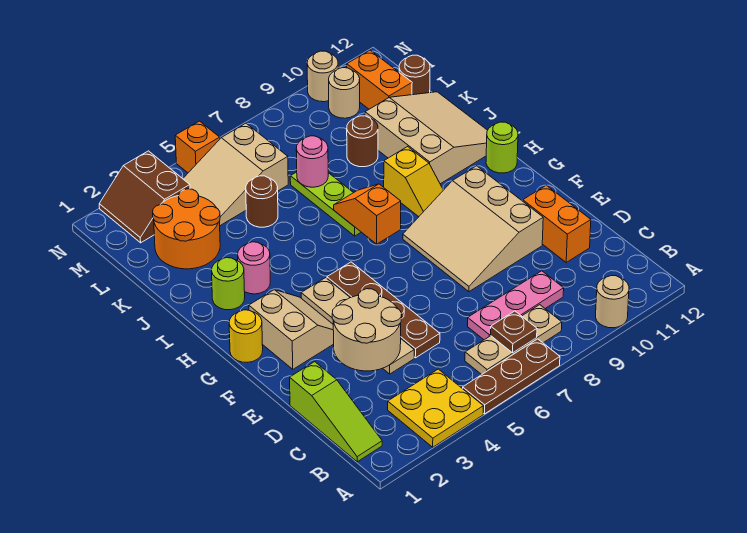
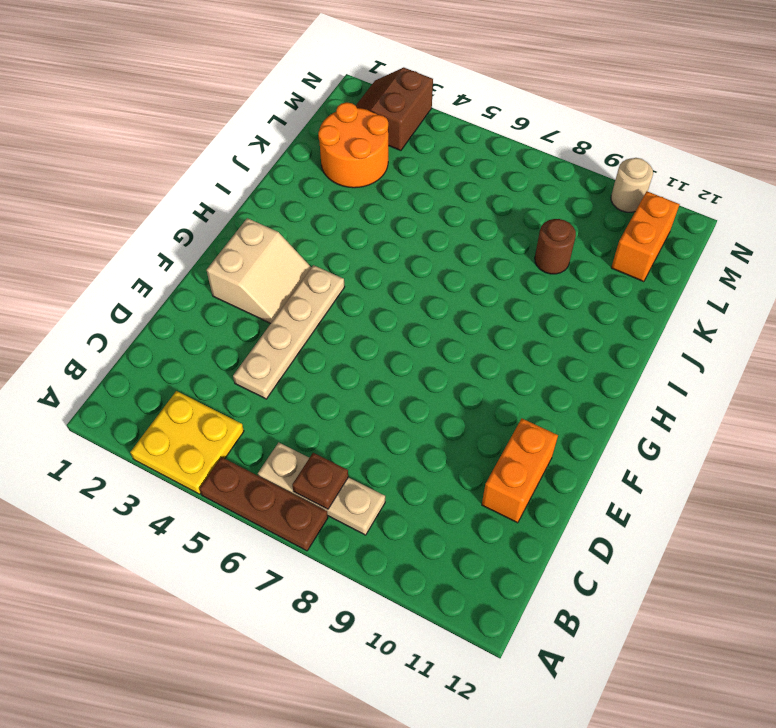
none -> tan 1x1 round brick [596,276,629,328]
none -> lime 1x3 slope [290,362,382,462]
none -> pink 1x3 plate [468,271,564,340]
none -> brown 1x4 plate [327,262,440,358]

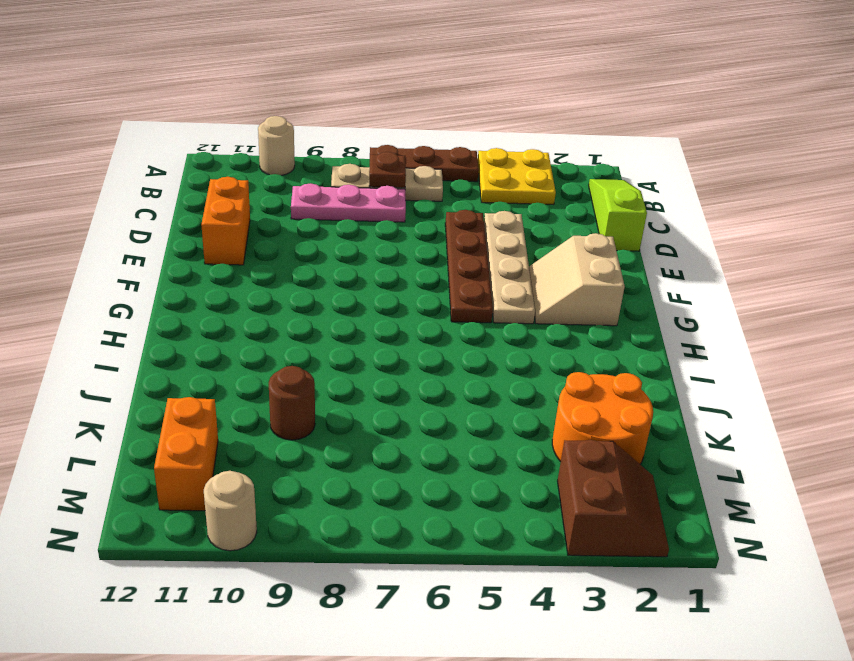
none -> tan 3x3 slope [403,166,543,292]
none -> yellow 1x1 round brick [229,310,263,362]
none -> yellow 1x2 slope [384,147,443,217]
none -> lime 1x1 round brick [486,122,518,173]

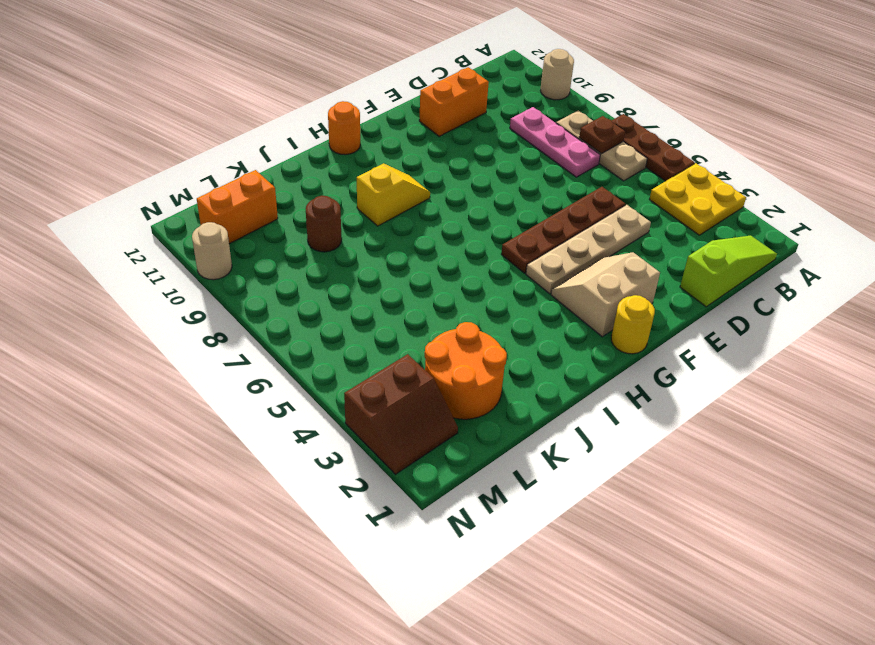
orange 1x1 round brick [328,101,360,155] -> lime 1x1 round brick [486,122,518,173]
none -> tan 3x3 slope [403,166,543,292]
none -> lime 1x1 round brick [212,258,245,310]
none -> pink 1x1 round brick [238,242,270,294]
none -> lime 1x3 plate [290,172,361,236]

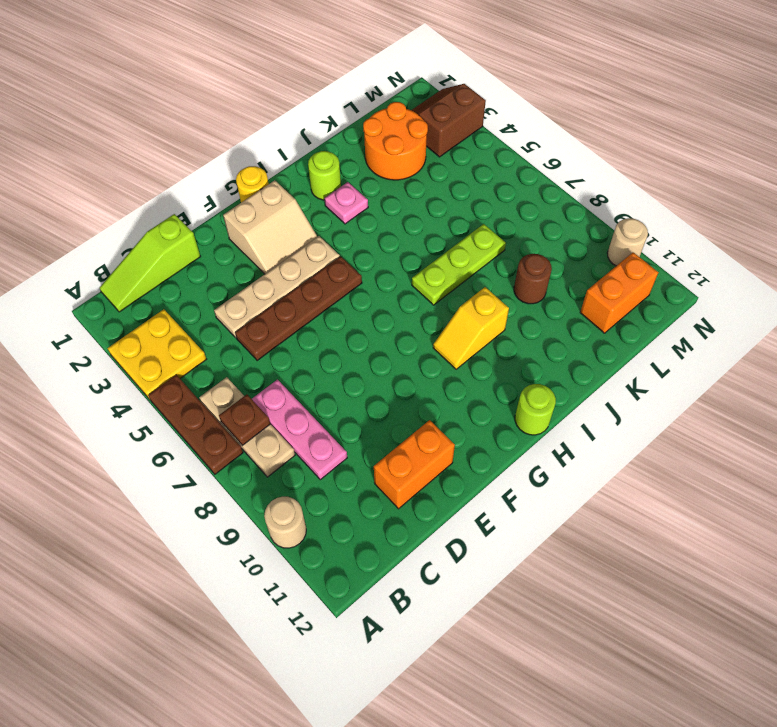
pink 1x1 plate [324,182,368,224] -> pink 1x1 round brick [238,242,270,294]
none -> tan 3x3 slope [403,166,543,292]
none -> tan 3x3 slope [365,92,488,184]
none -> brown 1x1 round brick [246,176,278,227]
none -> tan 2x3 slope [183,123,288,226]

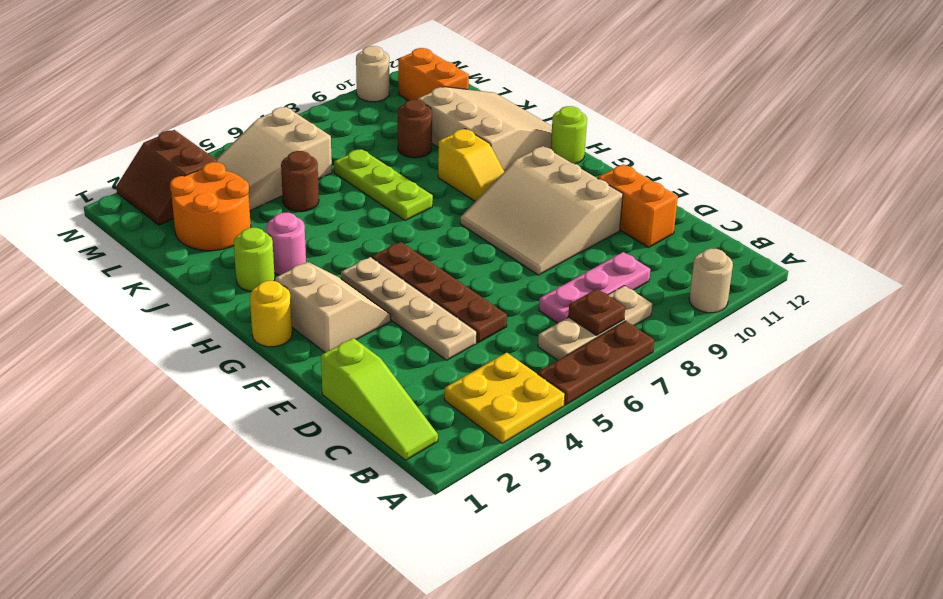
none -> brown 1x1 round brick [399,55,430,95]
none -> tan 1x1 round brick [329,68,360,118]
none -> orange 1x1 brick [175,121,220,173]
none -> tan 2x2 round brick [332,289,402,371]

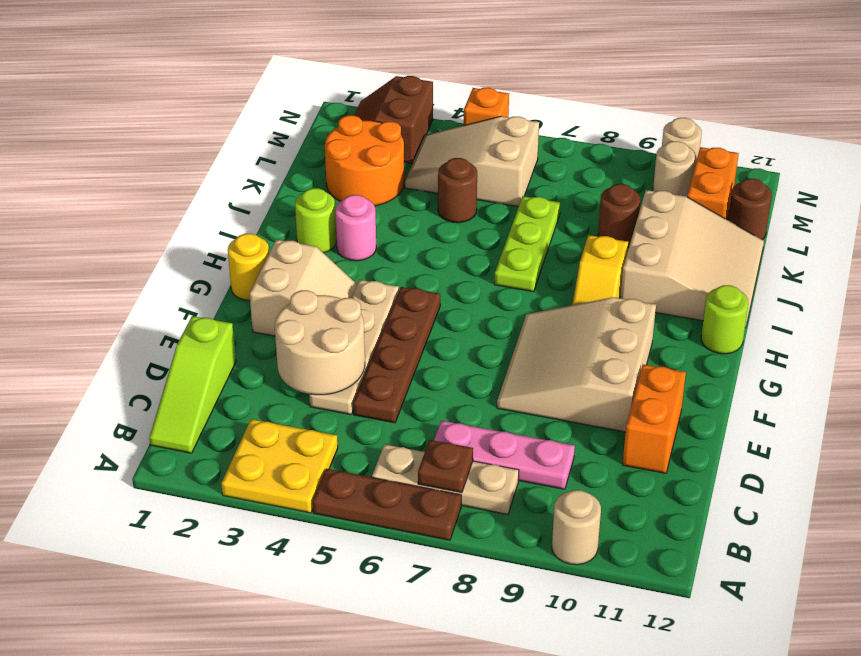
none -> orange 1x2 slope [334,184,401,244]
none -> pink 1x1 round brick [296,136,328,187]

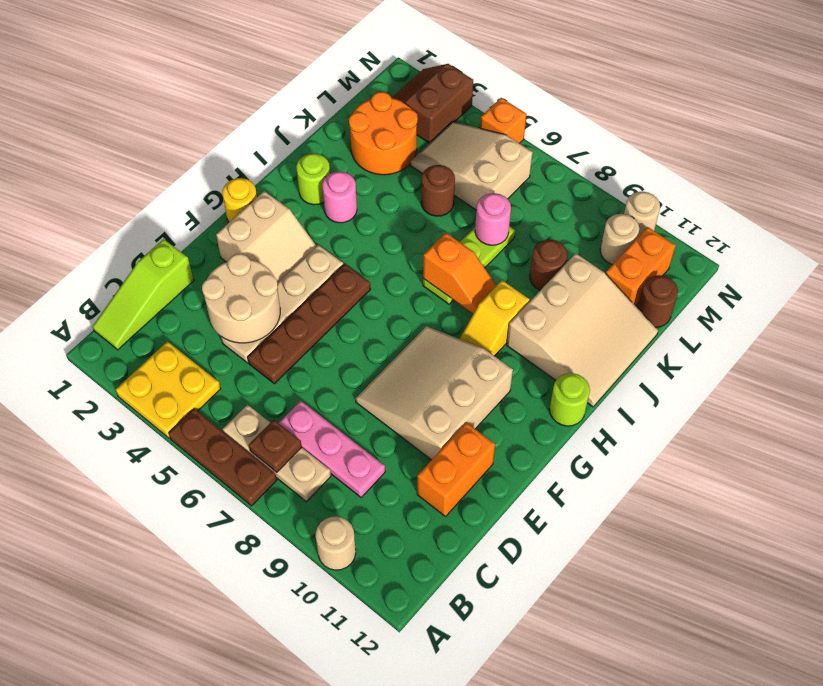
orange 1x2 slope [423,233,496,314] -> orange 1x2 slope turned to [334,184,401,244]

